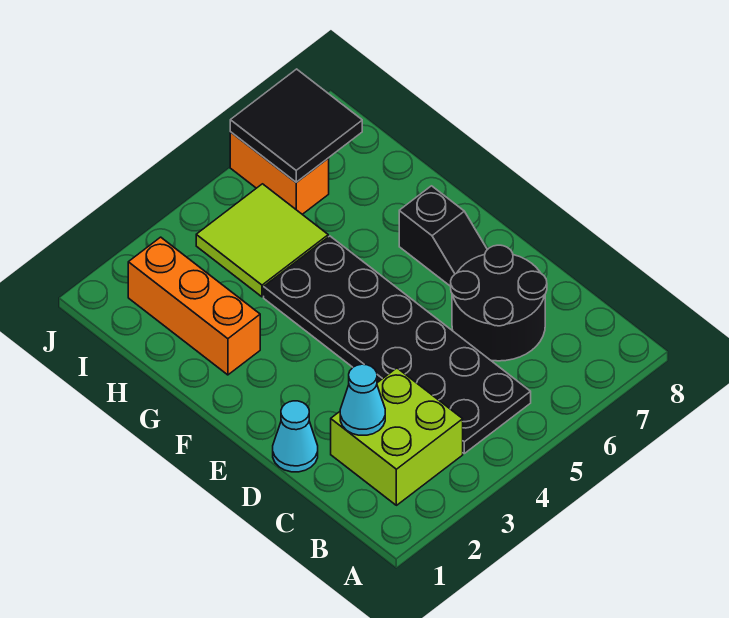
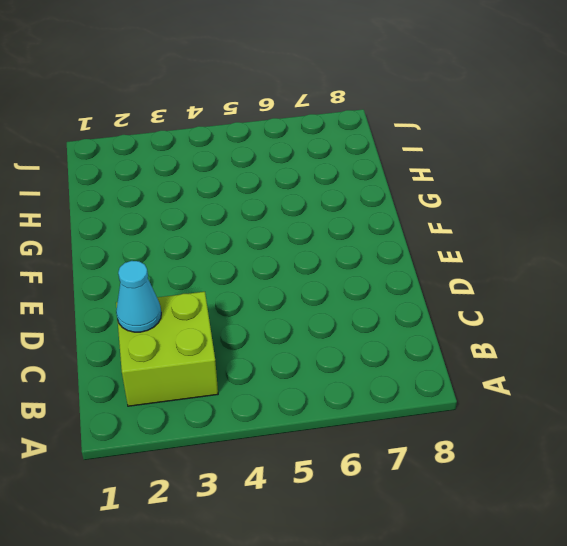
none -> black 2x6 plate [264,236,531,453]
none -> black 2x2 round brick [451,245,547,361]

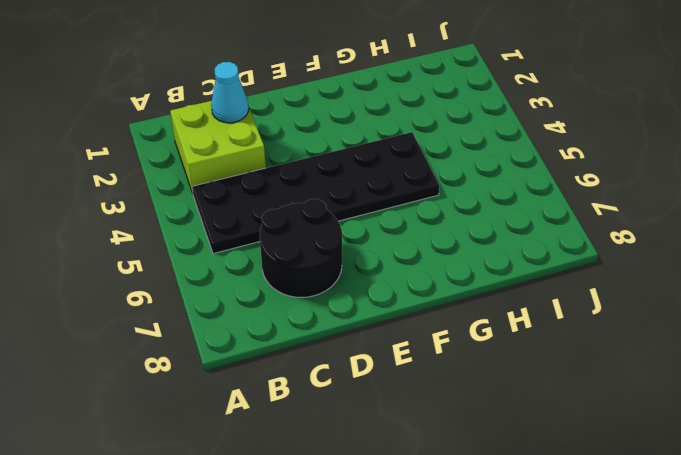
none -> cyan 1x1 cone [273,401,318,472]
none -> black 1x2 slope [399,186,487,286]

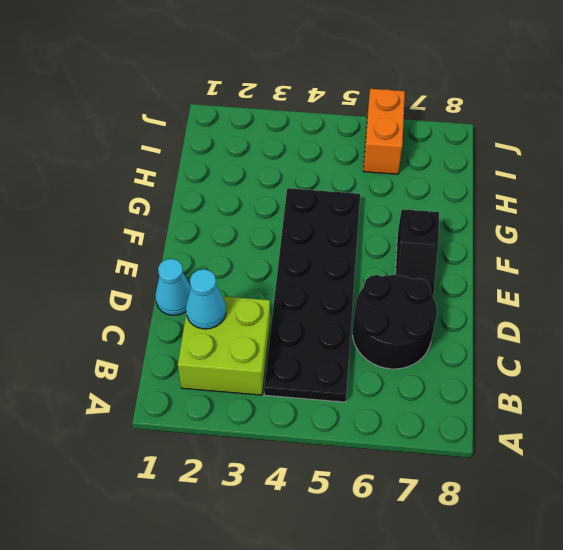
none -> orange 1x3 brick [128,237,260,375]
none -> lime 2x2 tile [196,184,328,297]

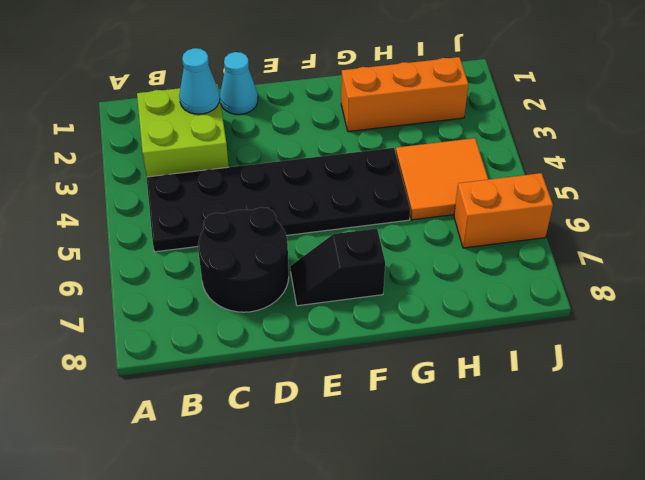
orange 2x2 tile [396,138,488,220] -> lime 2x2 tile [196,184,328,297]
none -> black 2x2 tile [230,69,362,182]

